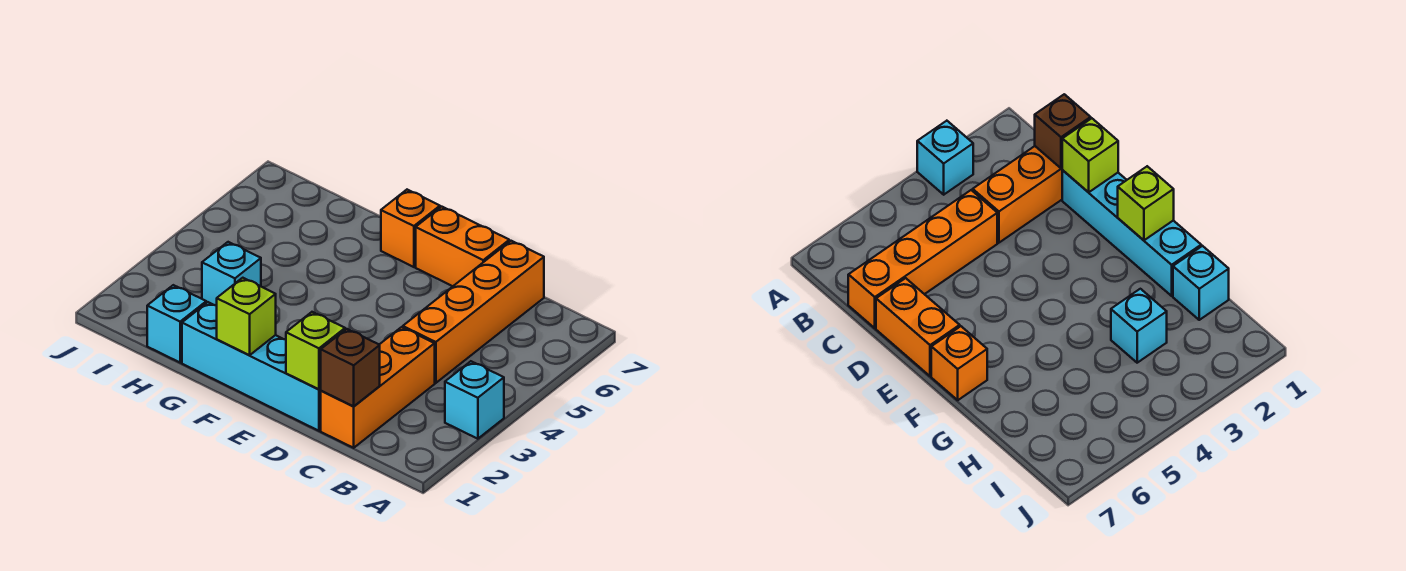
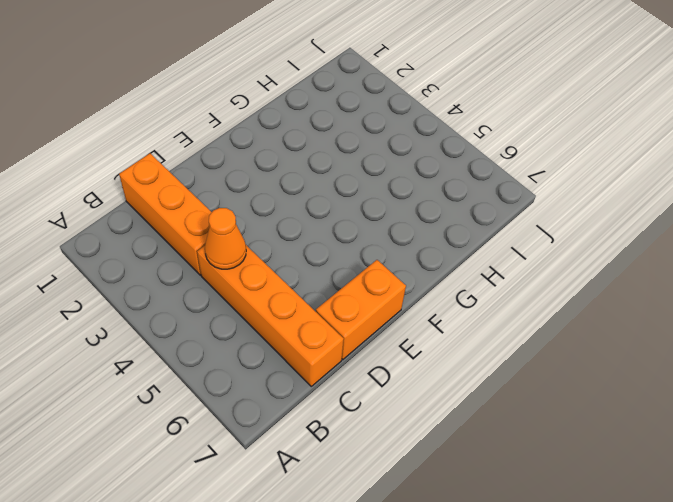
orange 1x1 cone [205,208,246,269] -> none
none -> cyan 1x1 brick [445,361,504,439]
none -> cyan 1x4 brick [182,302,321,431]

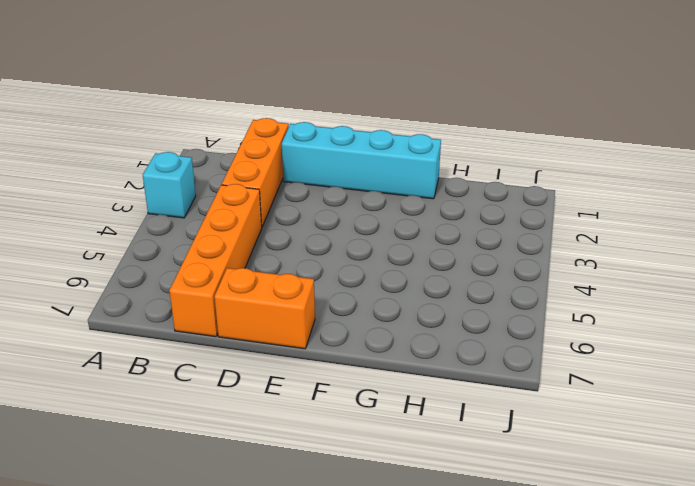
none -> orange 1x1 brick [381,190,440,267]
none -> cyan 1x1 brick [147,285,206,362]

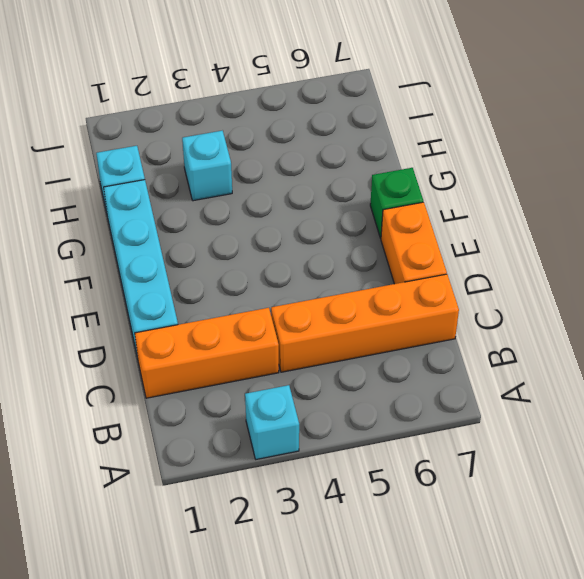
green 1x1 brick [370,168,423,238] -> orange 1x1 brick [381,190,440,267]
none -> brown 1x1 brick [320,329,380,406]
none -> lime 1x1 brick [286,312,345,389]

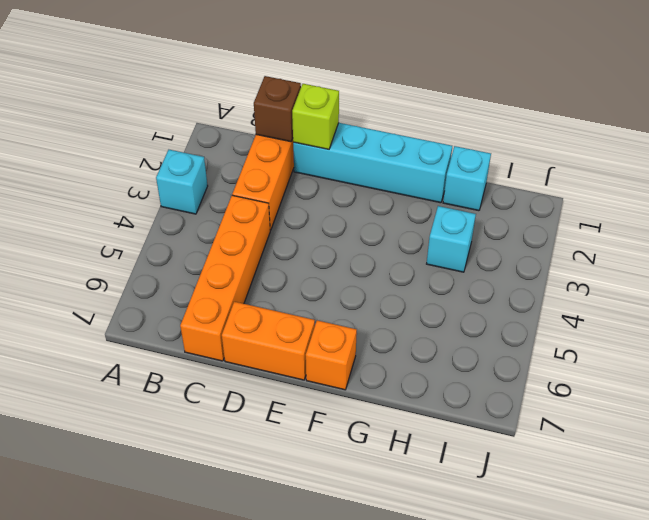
none -> lime 1x1 brick [217,278,276,355]

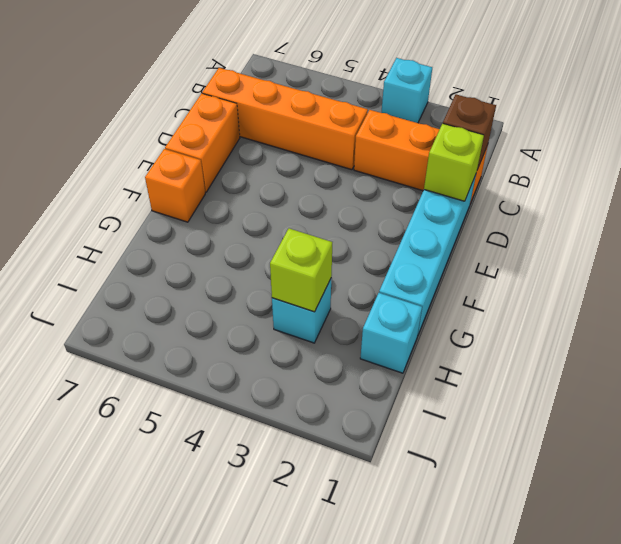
lime 1x1 brick [270,228,332,312] -> lime 1x1 brick moved to [217,278,276,355]

